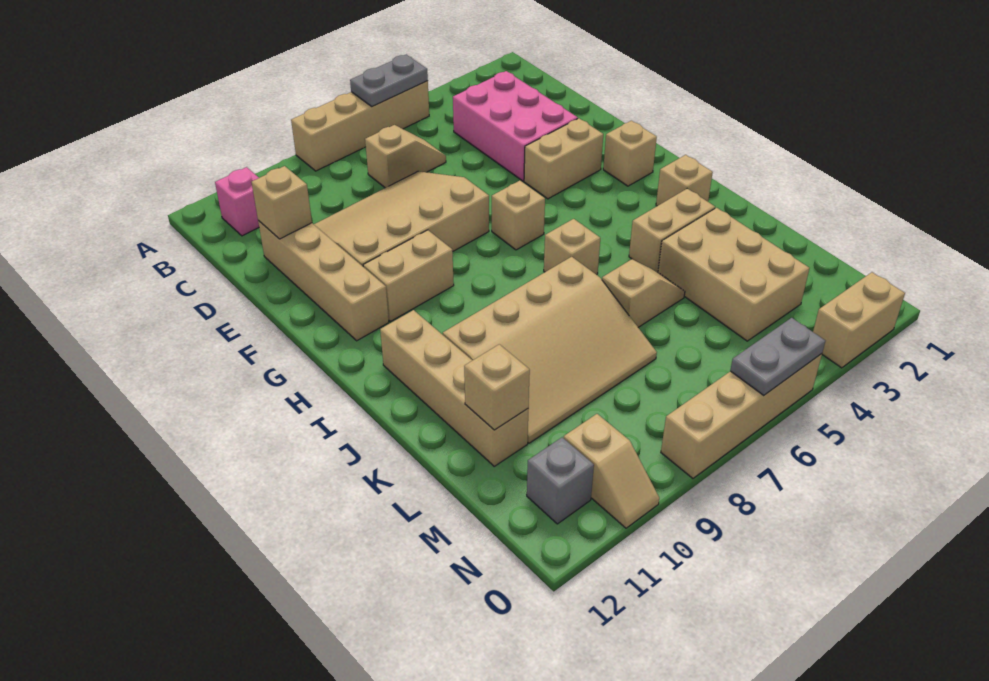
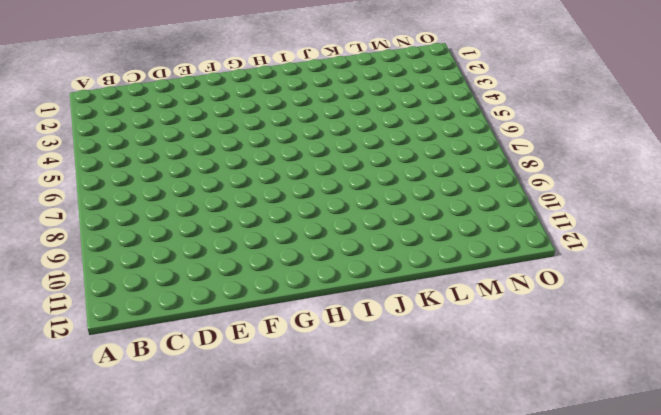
none -> tan 1x4 brick [291,81,429,171]
none -> pink 1x1 brick [215,167,259,236]
none -> pink 2x3 brick [453,71,578,181]

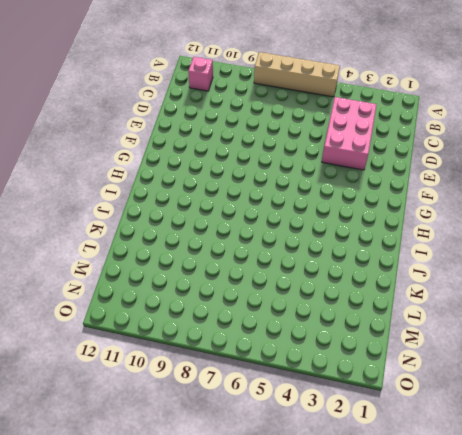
none -> tan 1x2 slope [365,125,446,188]
none -> tan 3x4 slope [314,171,489,266]
none -> tan 1x4 brick [258,221,389,341]

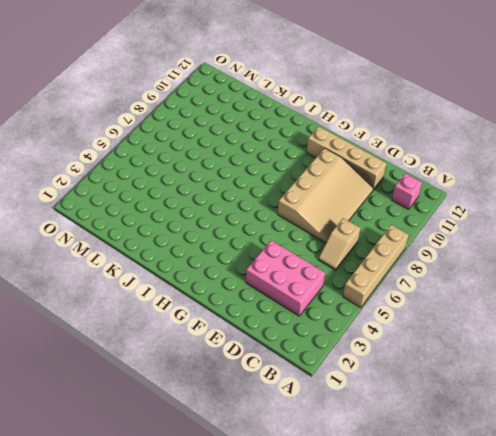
none -> tan 1x2 brick [524,118,603,199]
none -> tan 1x1 brick [603,121,657,186]
none -> tan 1x1 brick [492,181,545,250]

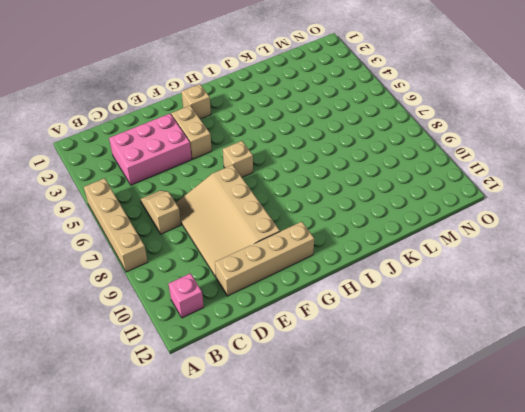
none -> tan 1x2 brick [363,230,454,322]
none -> tan 1x1 brick [656,155,713,206]
none -> tan 1x1 brick [544,219,600,275]

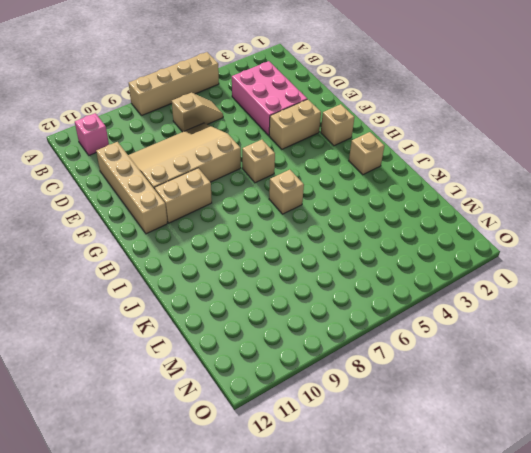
none -> tan 1x4 brick [380,310,529,466]
none -> tan 1x2 brick [629,189,715,272]
none -> tan 3x4 slope [443,257,657,443]

